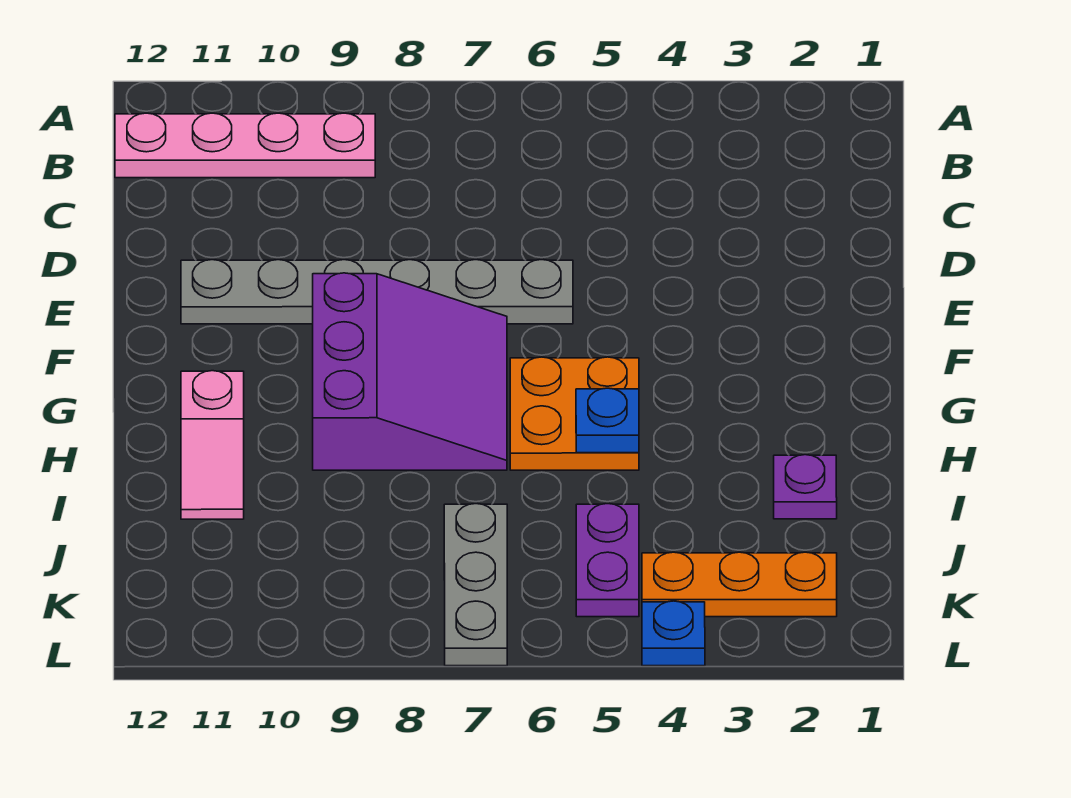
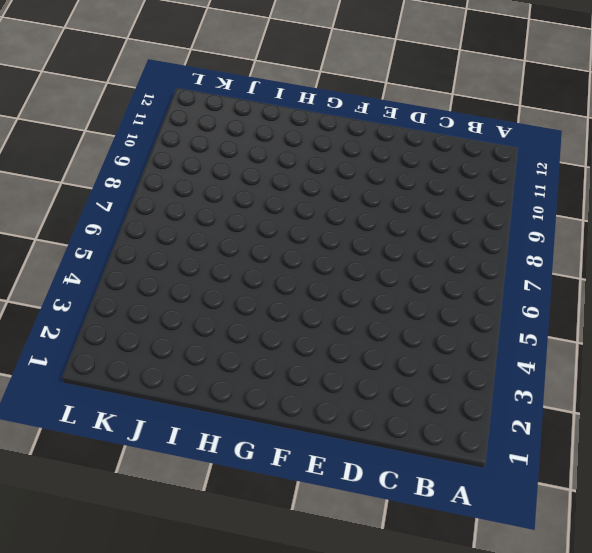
none -> pink 1x4 plate [115,113,375,178]
none -> grey 1x6 plate [181,260,573,324]

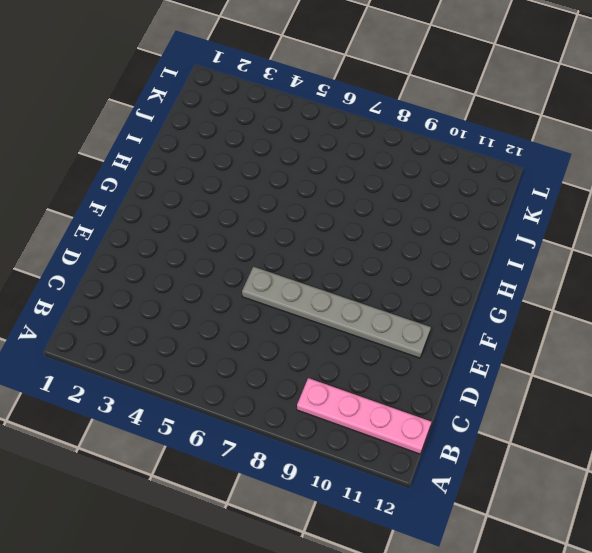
none -> purple 3x3 slope [313,273,507,470]
none -> orange 2x2 plate [510,357,639,470]

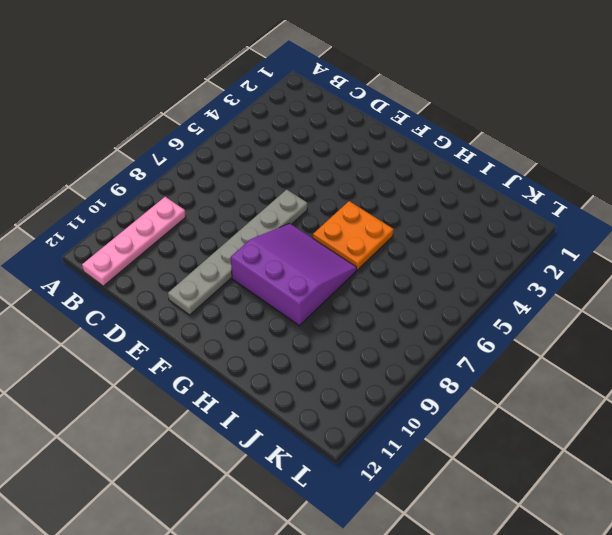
none -> pink 1x2 slope [181,371,244,519]
none -> purple 1x1 plate [774,455,837,519]

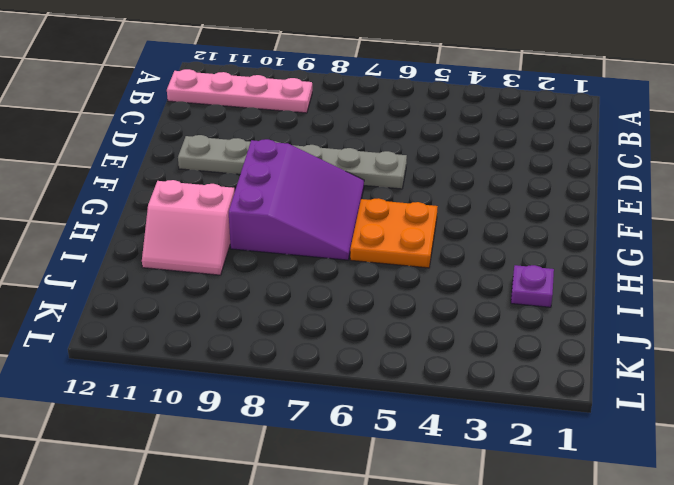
pink 2x2 slope [142,180,234,275] -> pink 1x2 slope [181,371,244,519]
none -> purple 1x2 plate [576,504,639,617]
none -> grey 1x3 plate [444,504,507,666]

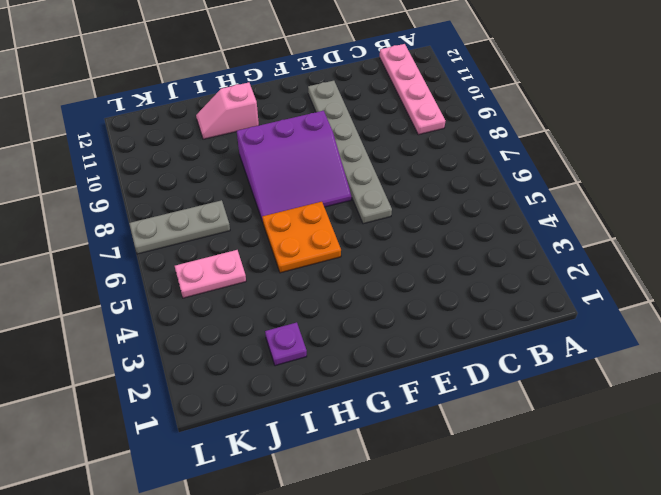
pink 1x2 plate [175,250,246,298] -> purple 1x2 plate [576,504,639,617]
none -> orange 1x3 plate [642,552,837,617]
none -> blue 1x1 plate [642,601,705,666]

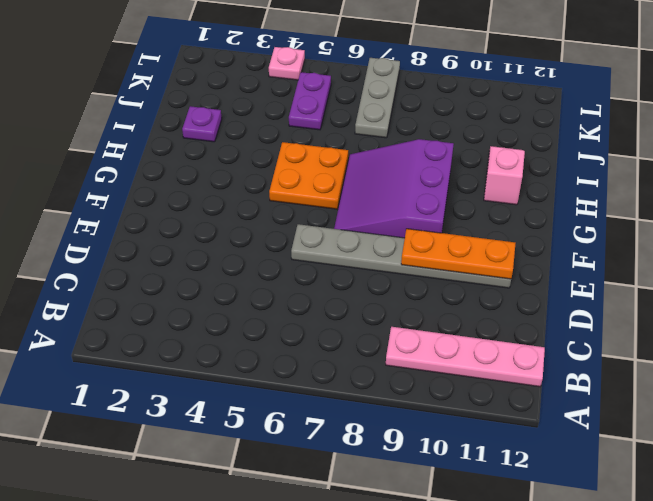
orange 1x3 plate [401,229,516,279] -> orange 1x3 plate moved to [642,552,837,617]
pink 1x1 plate [269,47,305,80] -> blue 1x1 plate [642,601,705,666]
none -> blue 1x1 plate [576,388,639,453]

